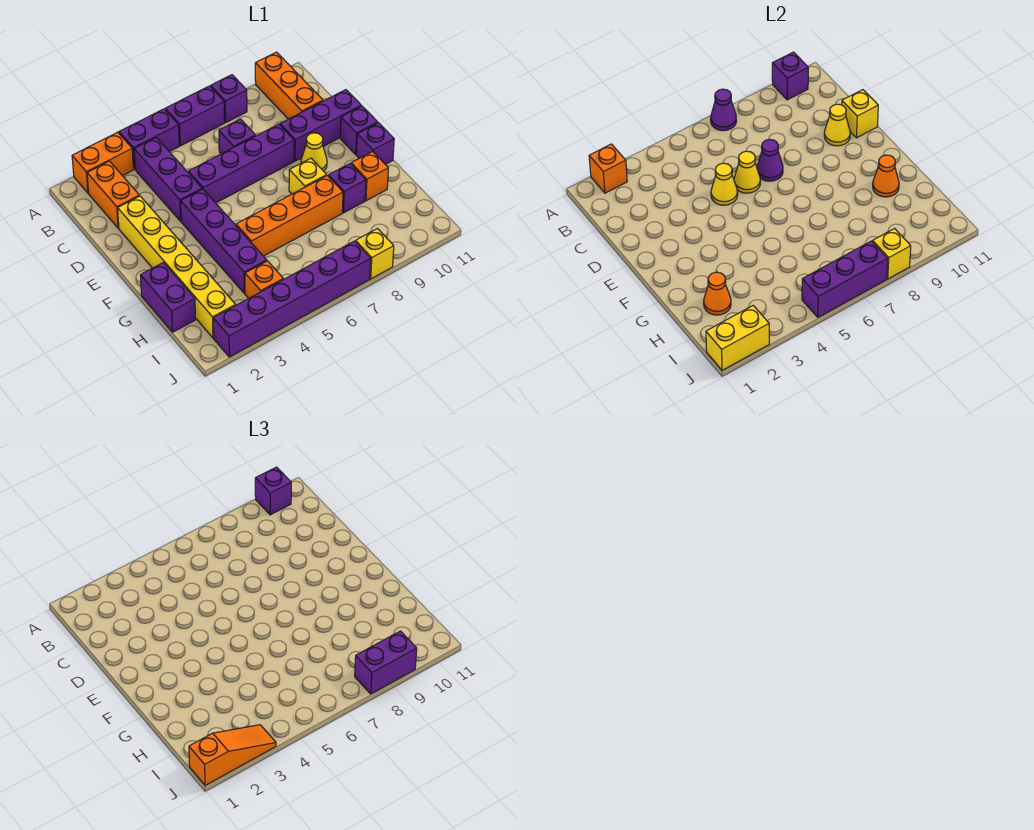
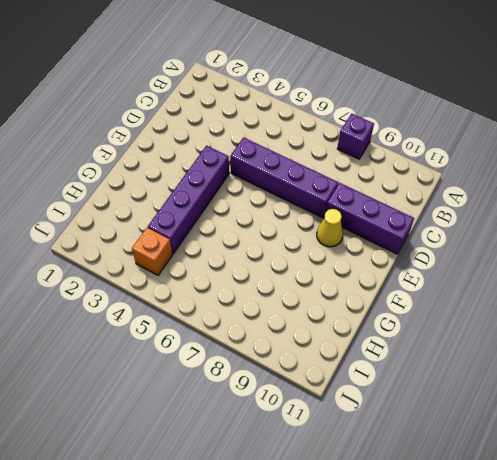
none -> orange 1x2 brick [72,132,133,193]
none -> purple 1x2 brick [119,109,179,169]
none -> purple 1x2 brick [165,86,225,146]
none -> orange 1x3 brick [255,52,323,119]

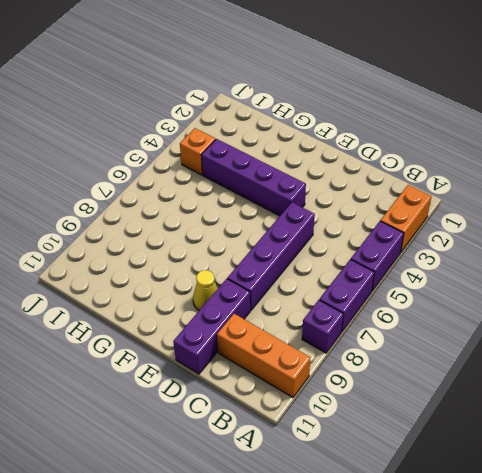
none -> orange 1x2 brick [87,161,139,228]
none -> purple 1x3 brick [134,138,202,221]
none -> purple 1x1 brick [219,119,256,154]
none -> yellow 1x6 brick [118,196,236,338]

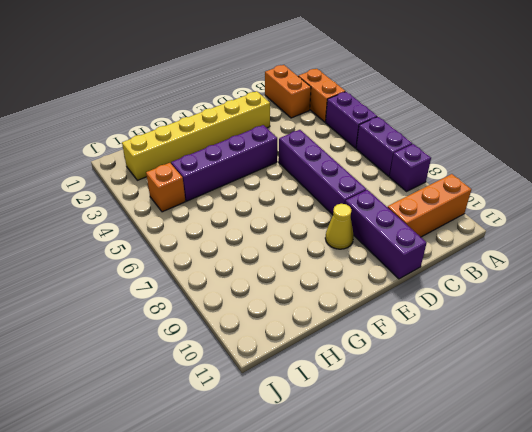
orange 1x2 brick [265,65,311,118] -> orange 1x2 brick turned to [87,161,139,228]
none -> purple 1x3 brick [134,138,202,221]
none -> purple 1x1 brick [219,119,256,154]
none -> purple 1x1 brick [340,106,378,154]
none -> yellow 1x1 brick [289,158,327,194]

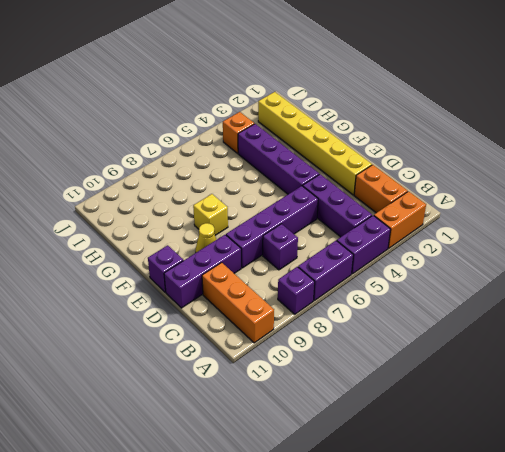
none -> purple 1x1 brick [356,123,394,165]
none -> purple 1x2 brick [140,263,196,332]
none -> orange 1x4 brick [236,176,343,256]
none -> purple 1x1 brick [329,164,366,213]

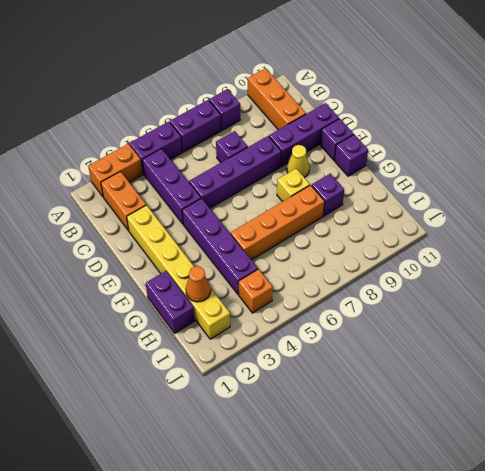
none -> orange 1x1 brick [351,152,388,201]
none -> purple 1x6 brick [213,241,371,357]
none -> yellow 1x1 brick [356,229,394,279]
none -> orange 1x1 brick [589,144,627,193]

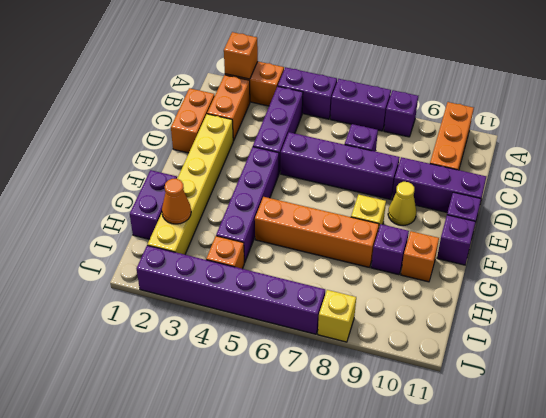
orange 1x2 brick [171,88,215,153] -> none
none -> purple 1x1 cone [711,89,737,131]
none -> purple 1x1 brick [772,52,808,100]
none -> yellow 1x1 cone [711,163,738,205]
none -> yellow 1x1 cone [734,151,760,193]

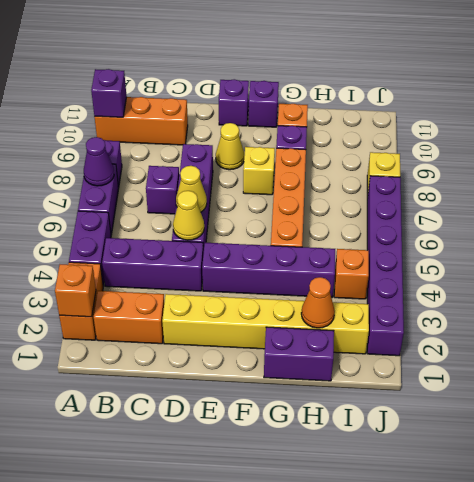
none -> purple 1x3 brick [280,90,361,161]
none -> purple 1x1 cone [757,139,783,181]
none -> yellow 1x1 cone [824,104,850,146]
none -> yellow 1x1 brick [842,90,878,138]

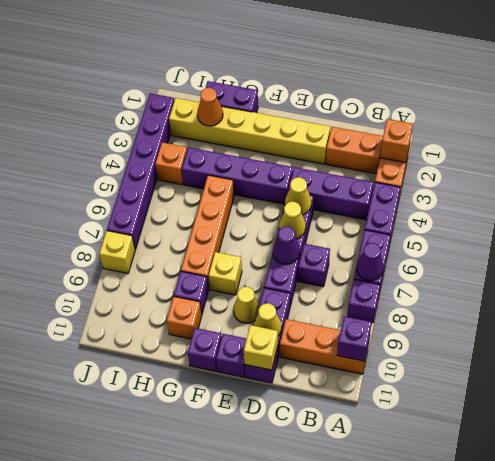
none -> orange 1x1 cone [873,155,899,197]
none -> yellow 1x2 brick [706,306,769,370]
none -> purple 1x3 brick [802,241,888,317]
none -> yellow 1x1 brick [873,229,911,279]

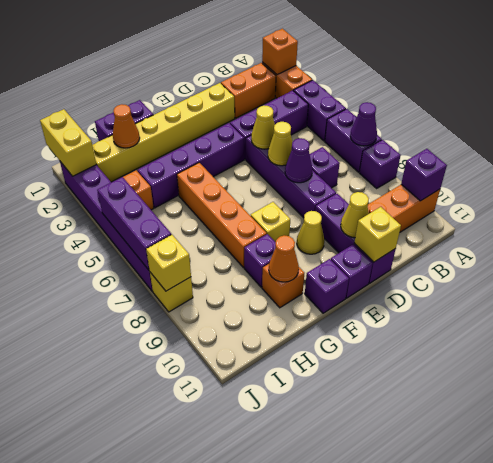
none -> purple 1x1 brick [255,467,291,515]
none -> orange 1x3 slope [189,725,276,785]
none -> purple 1x2 brick [355,631,417,694]

